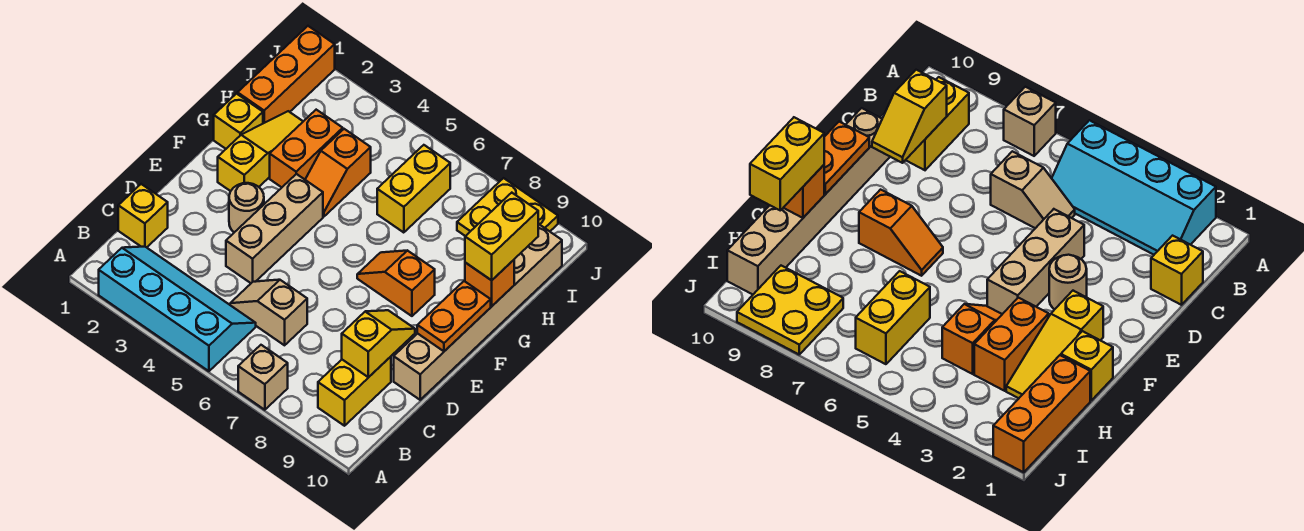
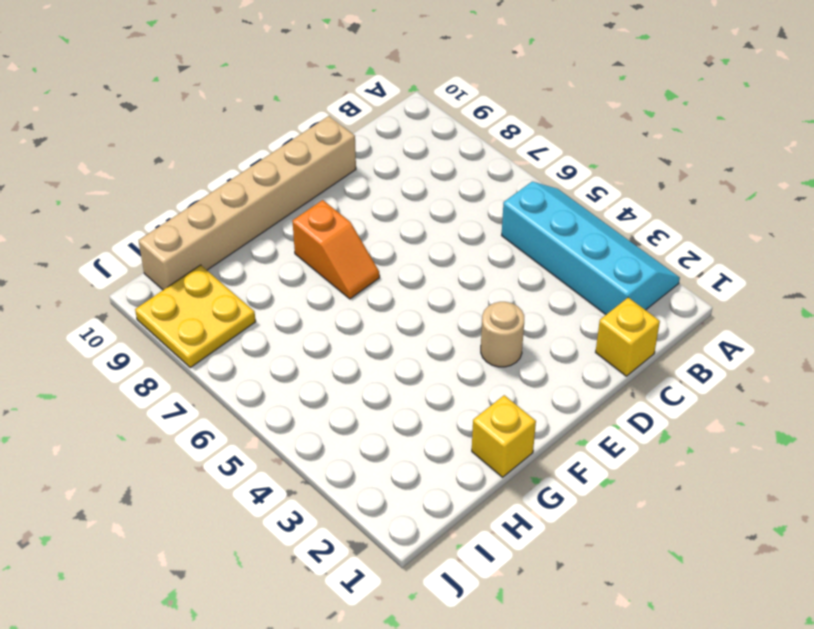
cyan 2x4 slope [502,182,680,314] -> cyan 2x4 slope turned to [99,247,256,371]
none -> tan 1x1 brick [238,345,288,410]
none -> yellow 1x2 brick [318,357,391,426]
none -> tan 1x2 slope [230,280,307,345]

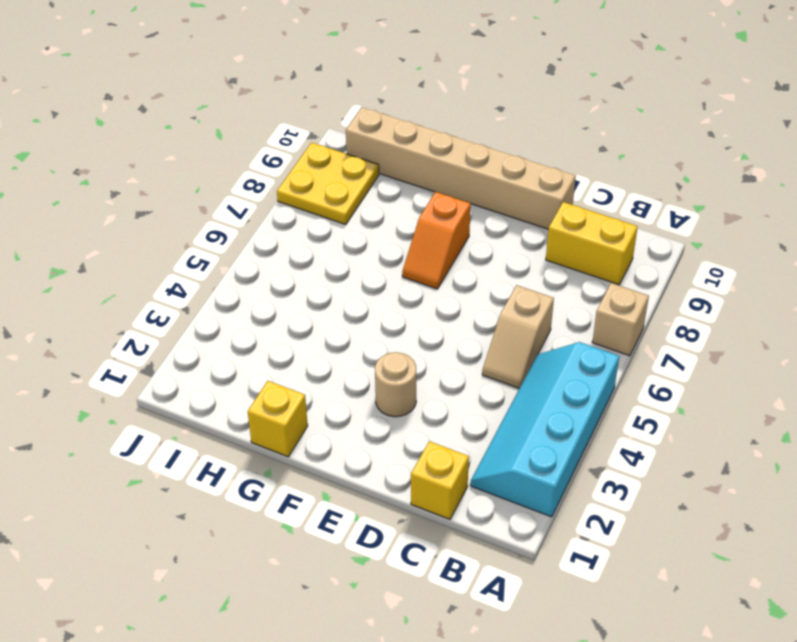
none -> tan 1x3 brick [226,174,323,283]
none -> yellow 1x3 slope [218,111,303,191]
none -> orange 1x2 brick [270,110,343,187]

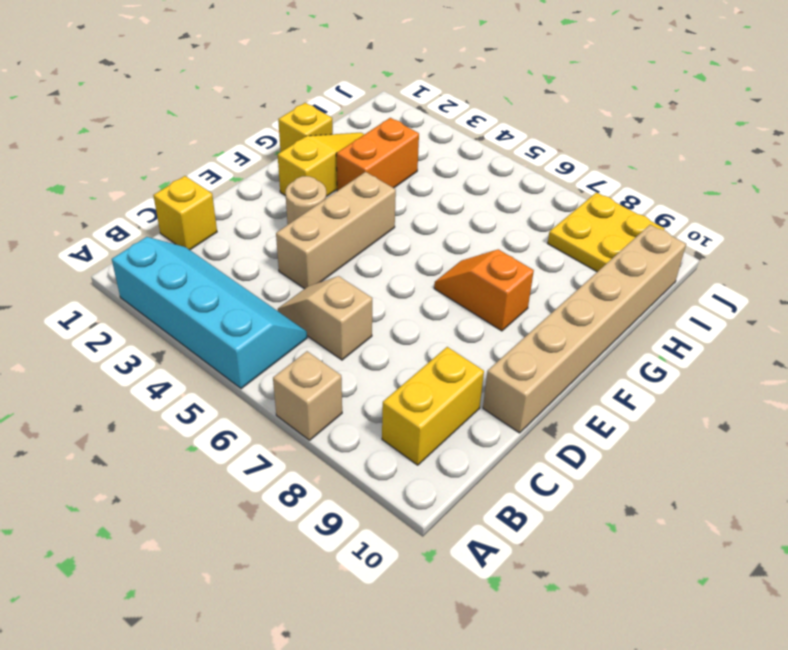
none -> orange 1x2 slope [305,129,371,216]
none -> orange 1x3 brick [238,26,335,123]
none -> yellow 1x2 brick [377,145,450,233]

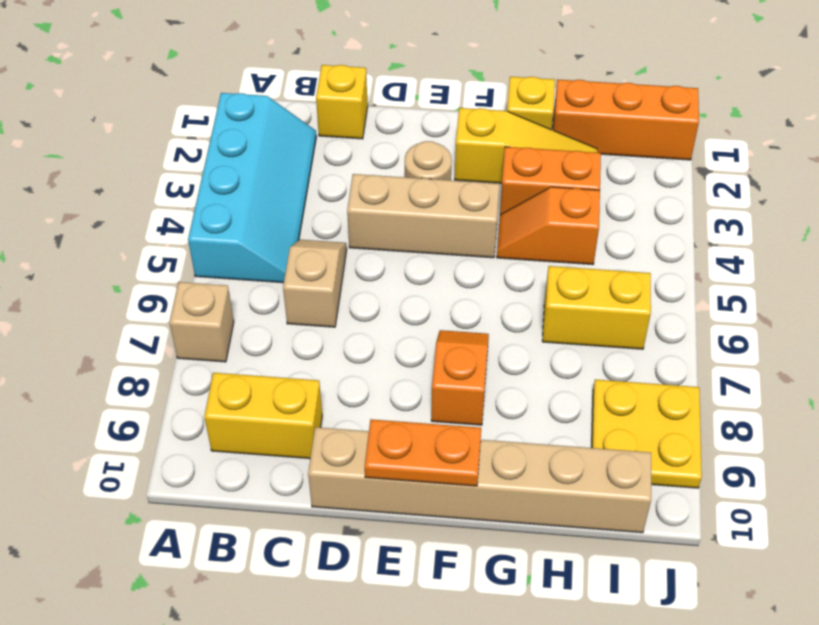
none -> yellow 1x2 slope [342,310,415,377]
none -> orange 1x1 brick [465,260,514,306]
none -> yellow 1x2 brick [465,193,538,280]

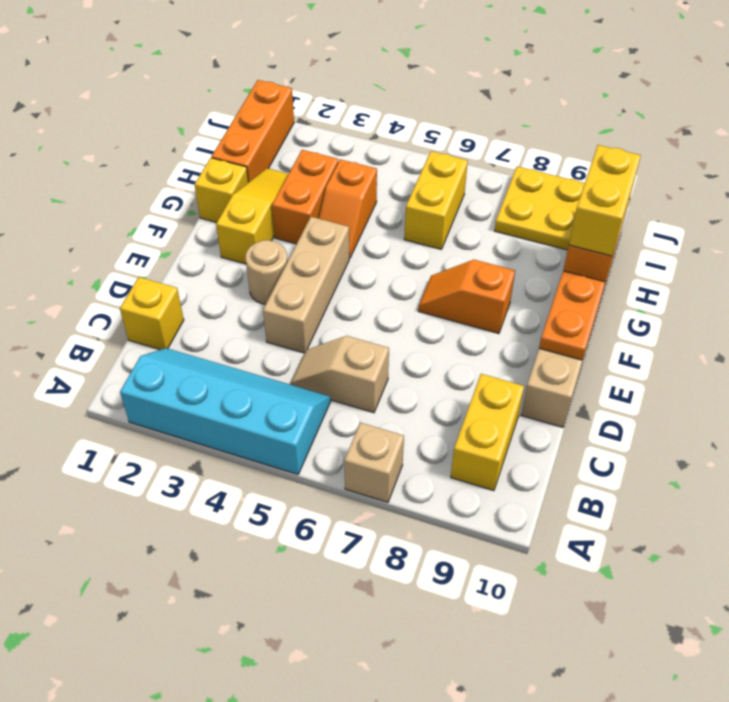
none -> yellow 1x2 slope [342,310,415,377]

